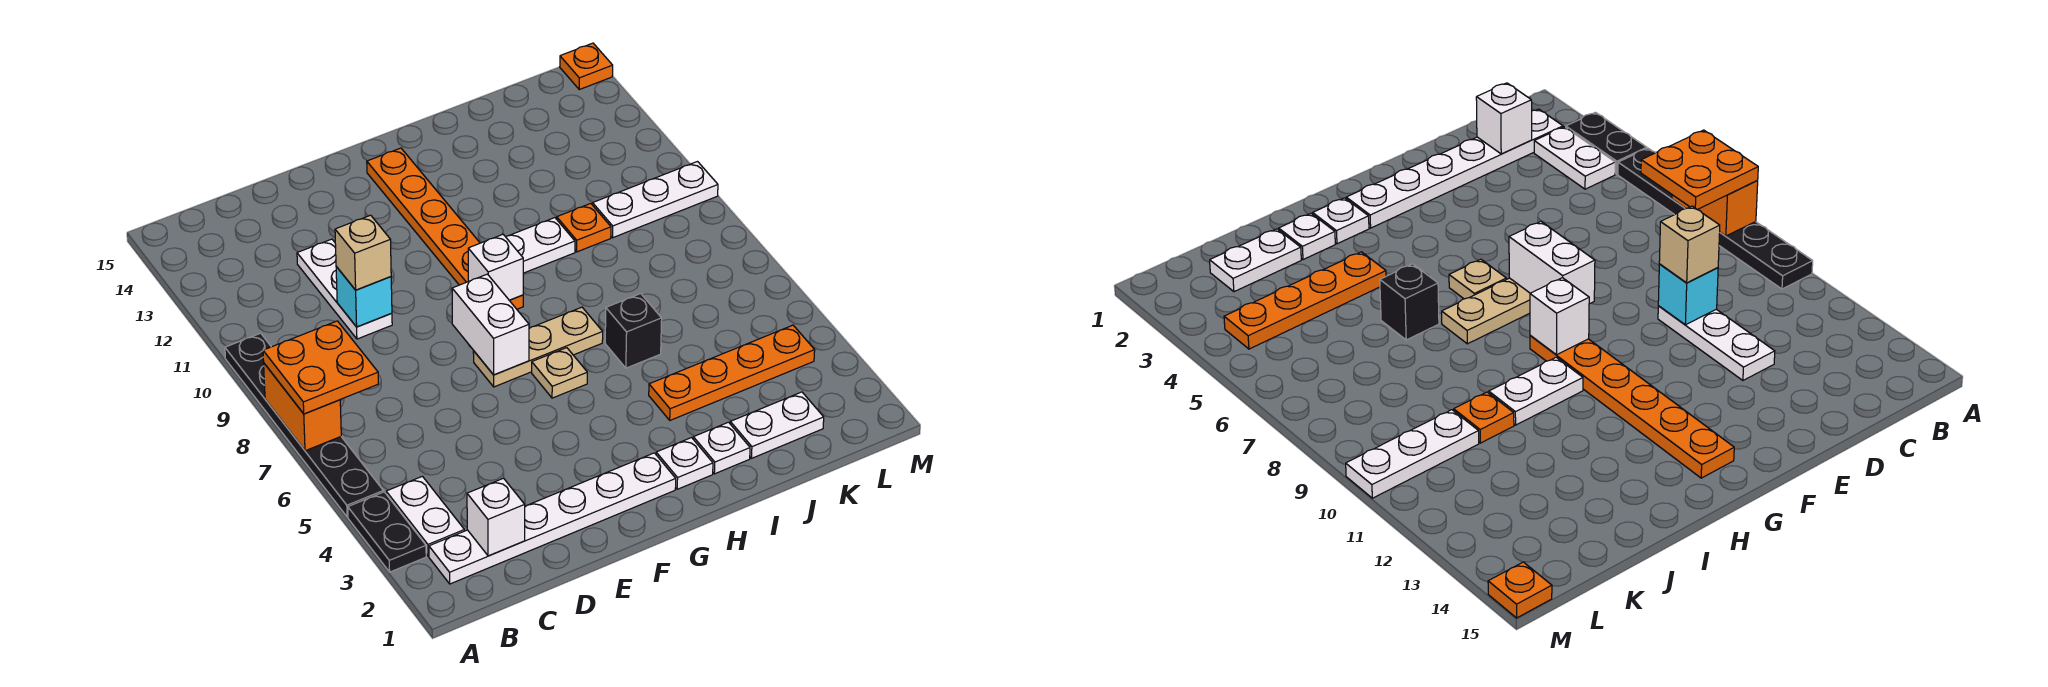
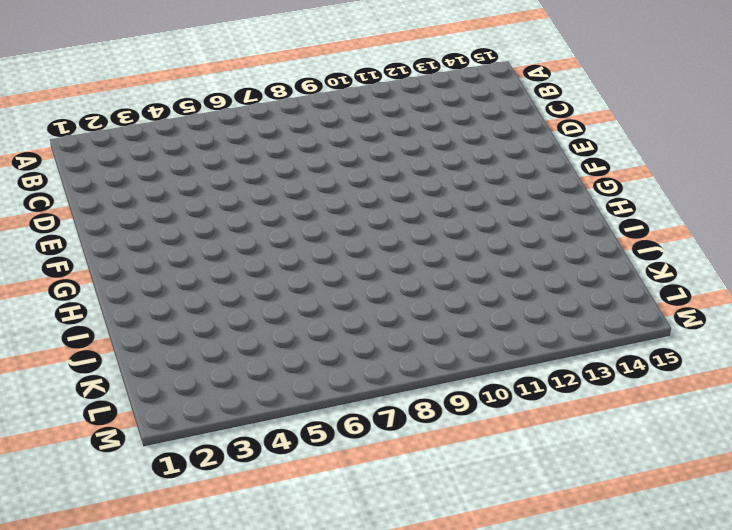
none -> black 1x2 plate [348,492,426,572]
none -> black 1x6 plate [225,333,383,517]
none -> white 1x6 plate [429,453,676,584]

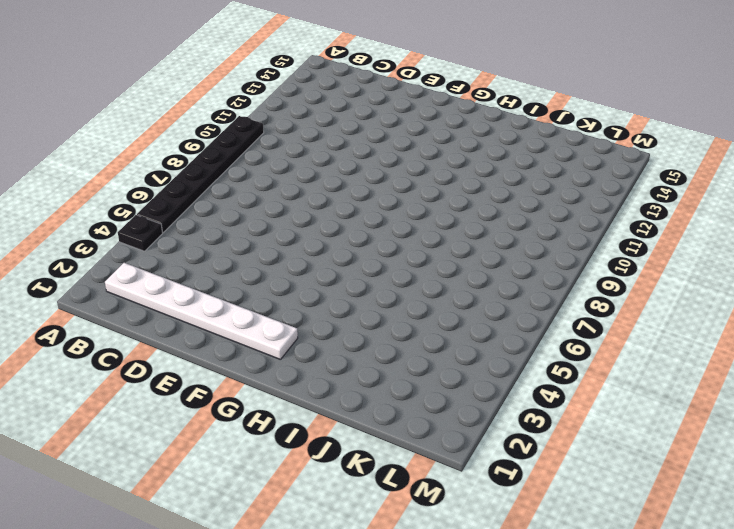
black 1x1 plate [118,215,163,251] -> black 1x2 plate [348,492,426,572]
none -> white 1x2 plate [386,476,464,556]
none -> white 1x3 plate [297,239,392,339]
none -> tan 1x3 plate [473,307,603,387]

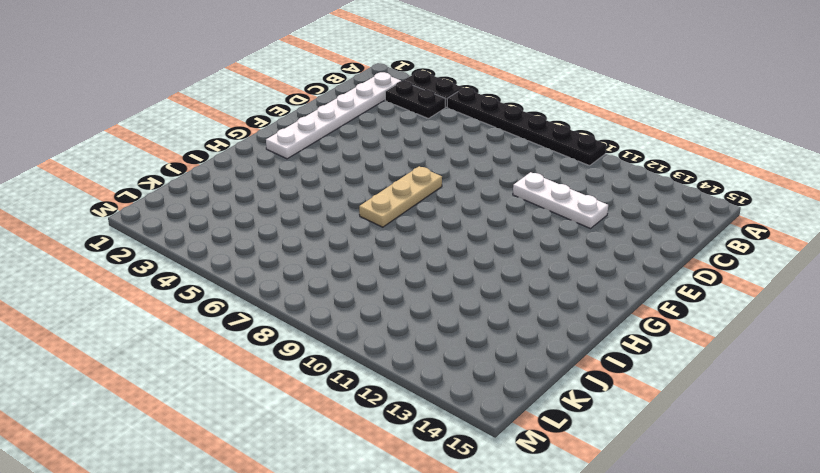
black 1x2 plate [385,81,445,118] -> white 1x2 plate [386,476,464,556]
none -> tan 1x1 plate [532,348,587,398]
none -> orange 1x6 plate [367,148,523,309]
none -> white 1x1 plate [656,438,713,489]

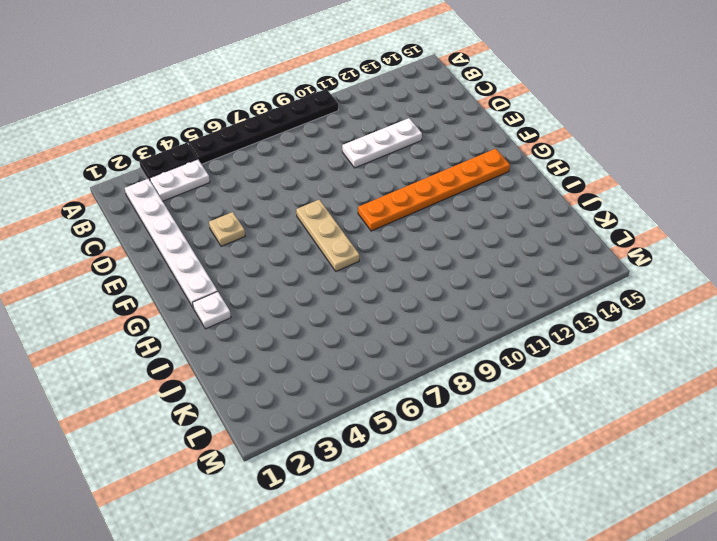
tan 1x1 plate [209,212,245,246] -> tan 1x1 plate moved to [532,348,587,398]
none -> white 1x2 plate [505,218,575,273]
none -> white 1x1 plate [693,422,750,474]
none -> orange 1x4 plate [649,325,815,420]

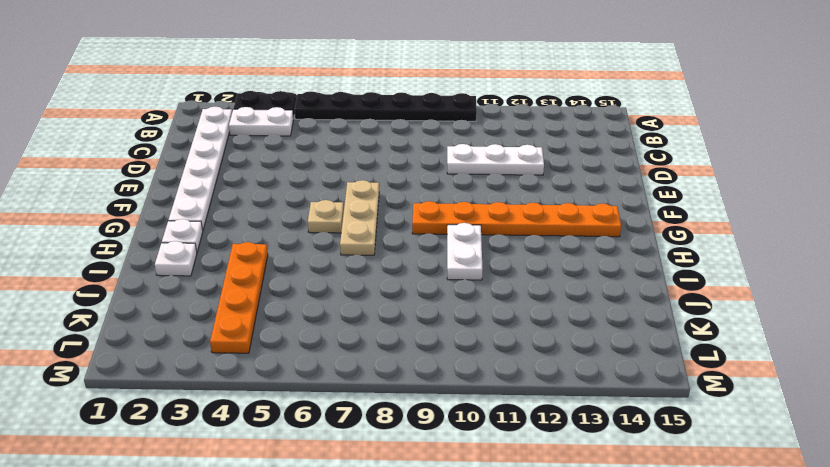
none -> black 1x1 brick [605,294,662,368]
none -> white 1x2 plate [730,392,824,458]
none -> orange 1x1 plate [557,203,611,252]

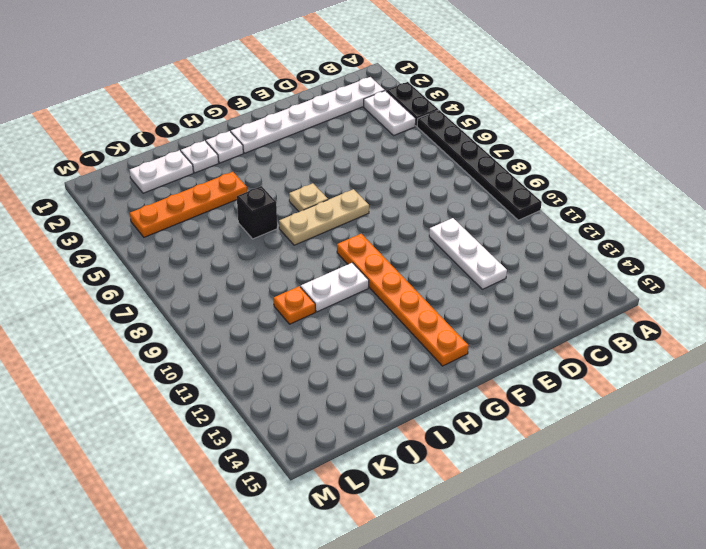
none -> white 1x3 plate [593,162,718,238]
none -> orange 1x1 plate [560,43,613,89]
none -> orange 1x2 brick [264,364,341,451]

